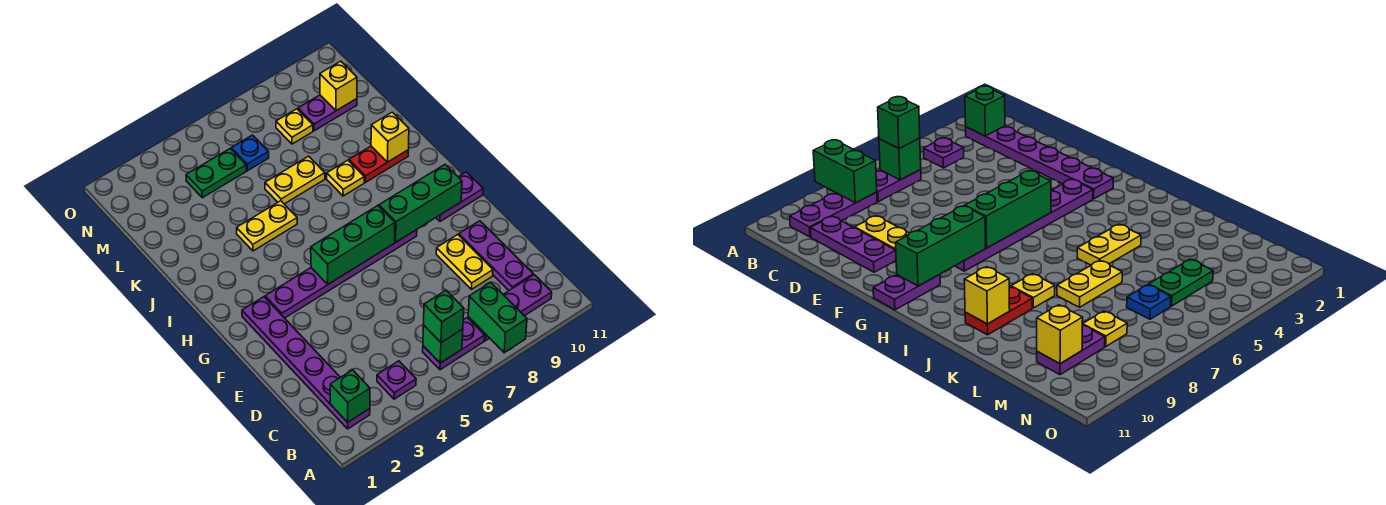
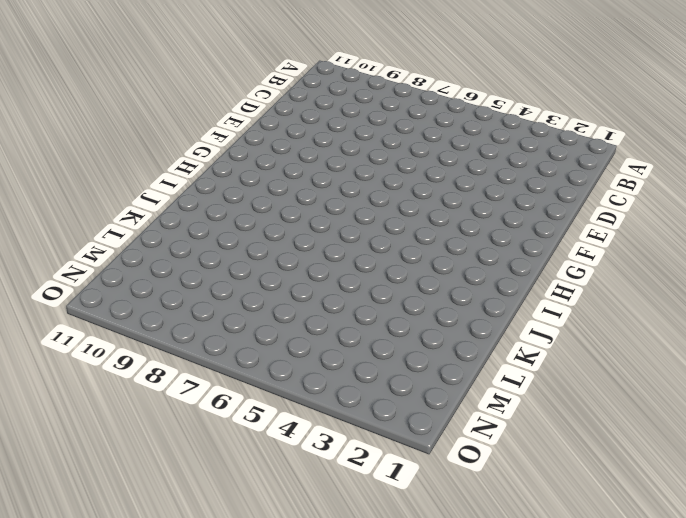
none -> purple 1x6 plate [242,297,370,429]
none -> purple 1x1 plate [377,361,416,399]
none -> purple 1x2 plate [423,318,485,370]

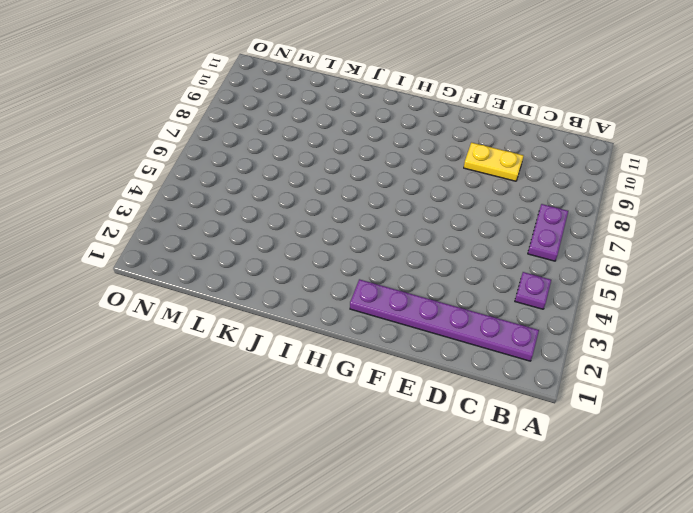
none -> purple 1x3 plate [468,275,552,341]
none -> purple 1x3 plate [459,221,533,290]
none -> purple 1x6 plate [265,230,417,318]

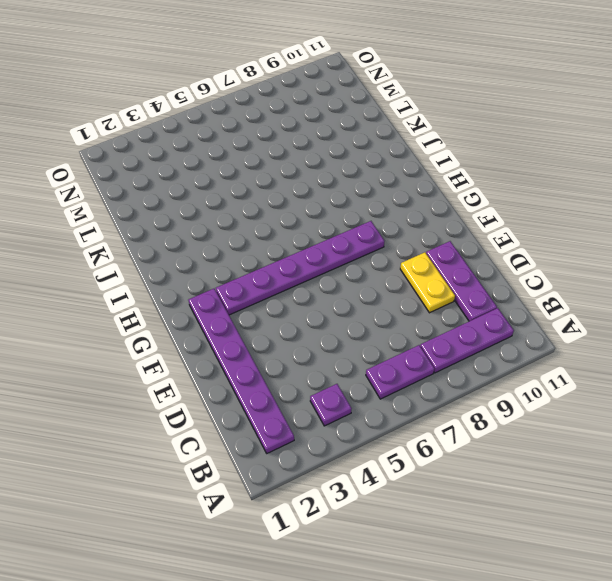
none -> purple 1x2 plate [436,172,483,221]
none -> yellow 1x2 plate [237,201,297,251]
none -> yellow 1x1 plate [327,160,364,196]

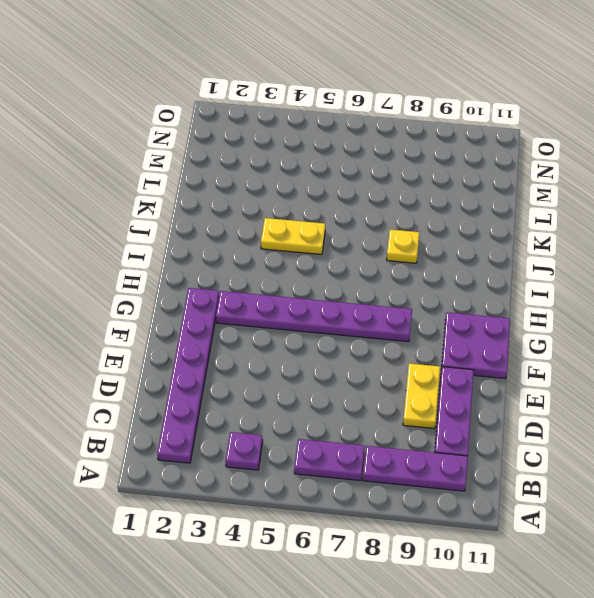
purple 2x2 plate [441,312,510,379] -> purple 1x2 plate [436,172,483,221]
none -> red 1x2 plate [349,146,408,182]
none -> yellow 1x2 plate [265,156,325,204]
none -> green 1x2 plate [186,149,246,198]

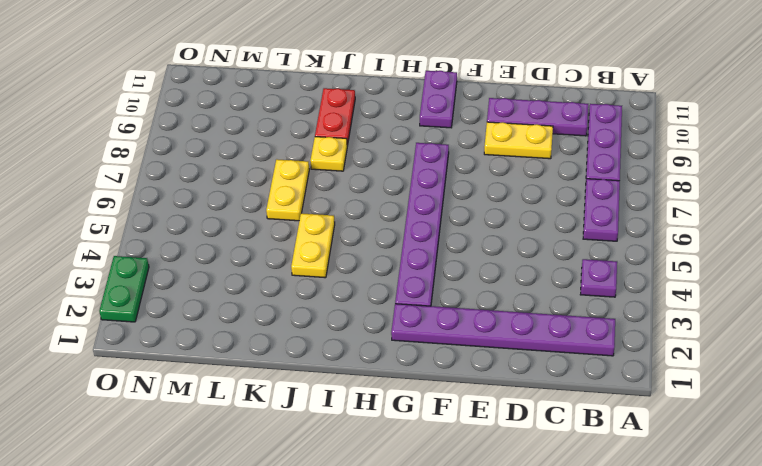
green 1x2 plate [99,256,149,322] -> green 1x2 plate moved to [186,149,246,198]
none -> blue 1x1 plate [231,135,269,171]
none -> yellow 1x1 plate [276,109,313,144]
none -> purple 1x2 plate [298,95,357,131]

